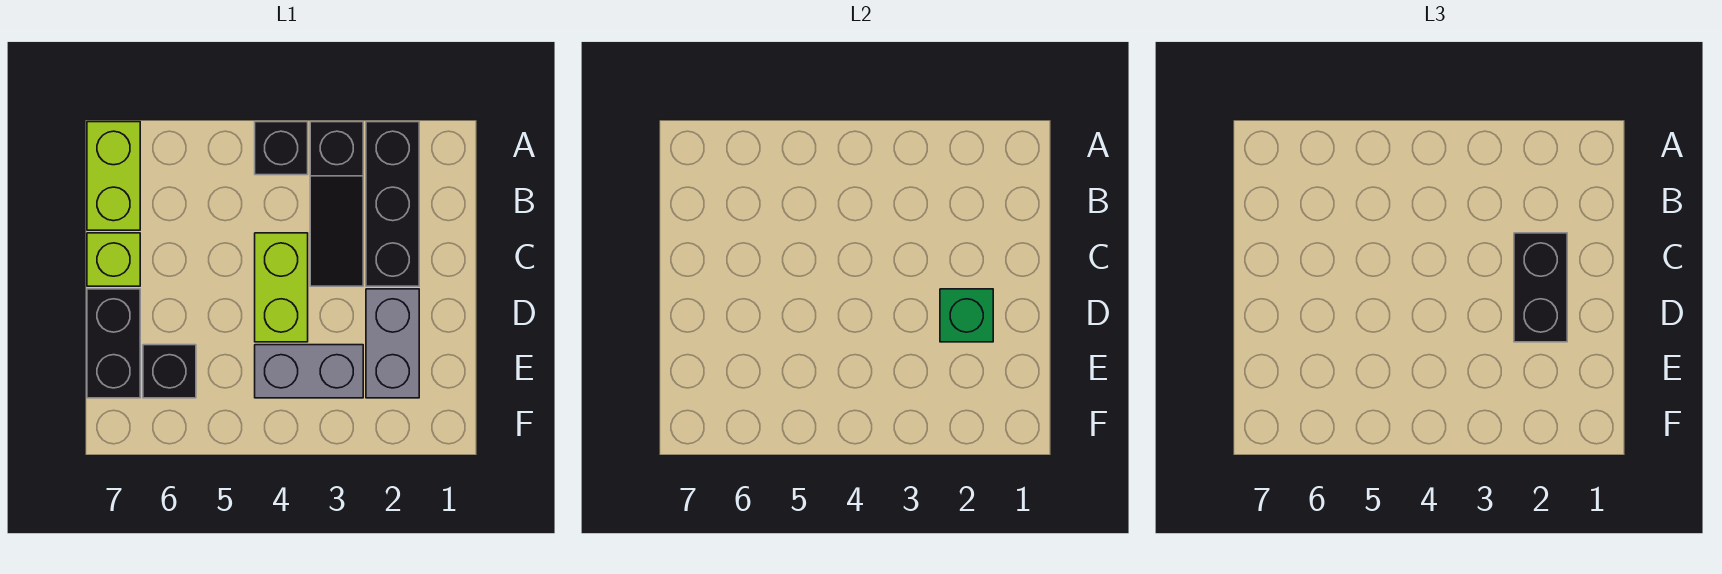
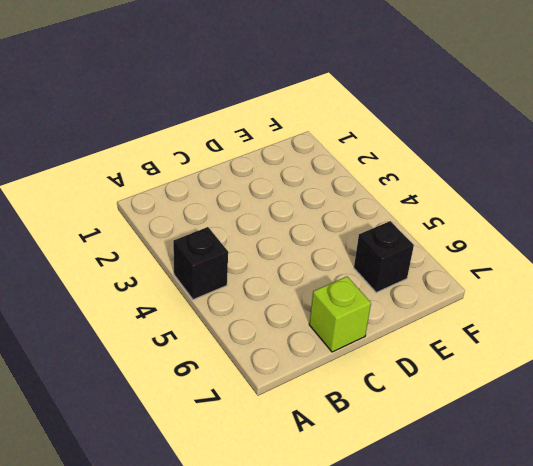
none -> black 1x3 brick [366,122,419,286]
none -> black 1x3 slope [310,122,363,286]
none -> lime 1x2 brick [87,122,140,230]

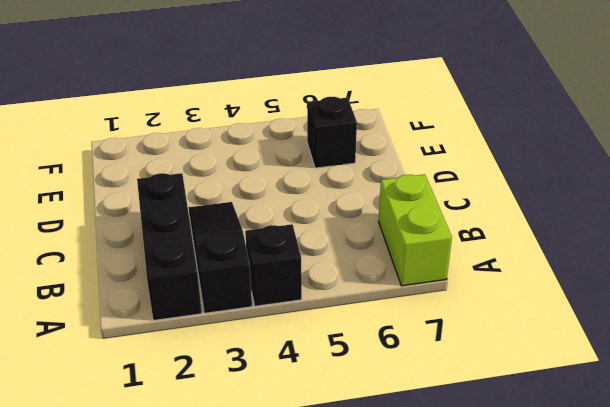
none -> lime 1x2 brick [255,233,308,342]
none -> lime 1x1 brick [87,233,140,286]
none -> grey 1x2 brick [366,289,419,398]

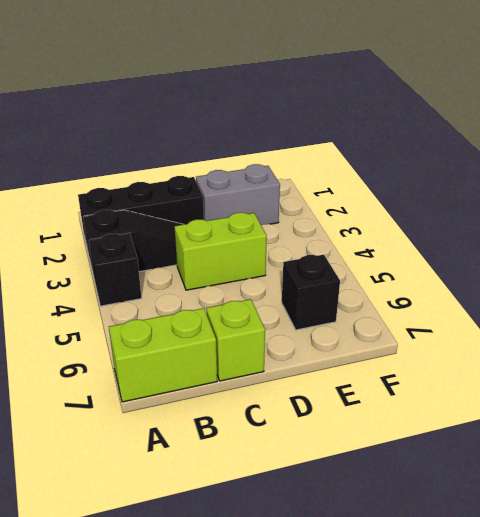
none -> black 1x2 brick [87,289,140,398]
none -> grey 1x2 brick [255,345,363,398]
none -> green 1x1 brick [940,289,993,342]

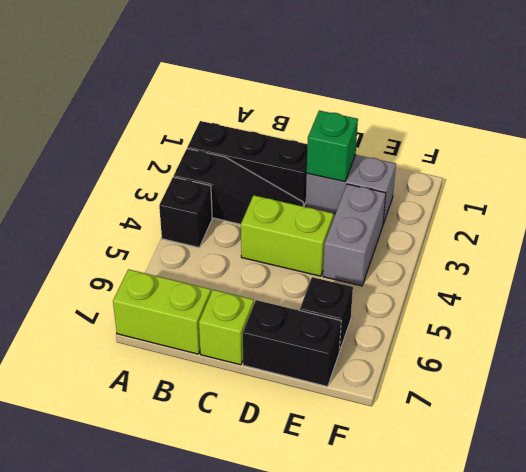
none -> black 1x2 brick [1514,233,1567,342]

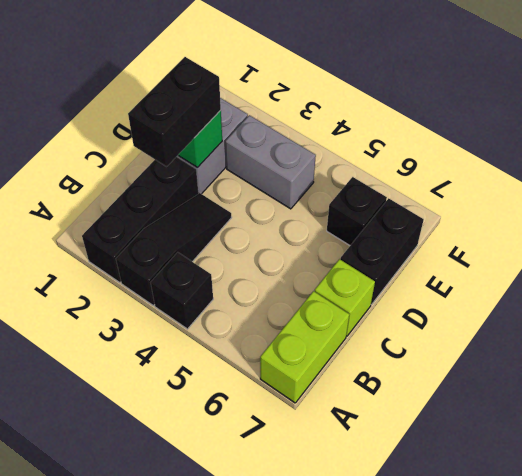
none -> lime 1x2 brick [255,233,308,342]

